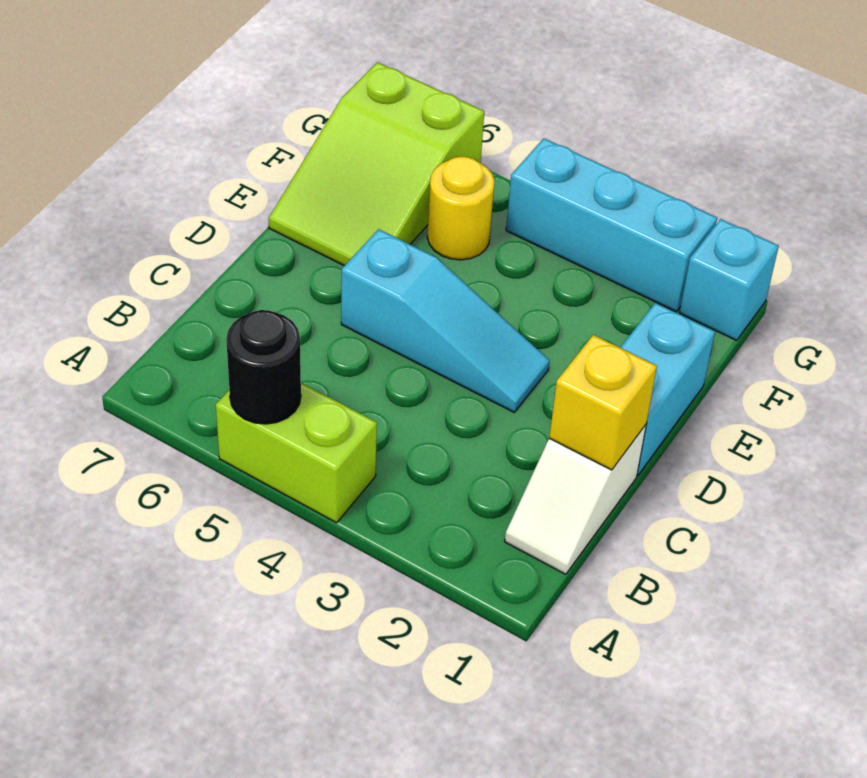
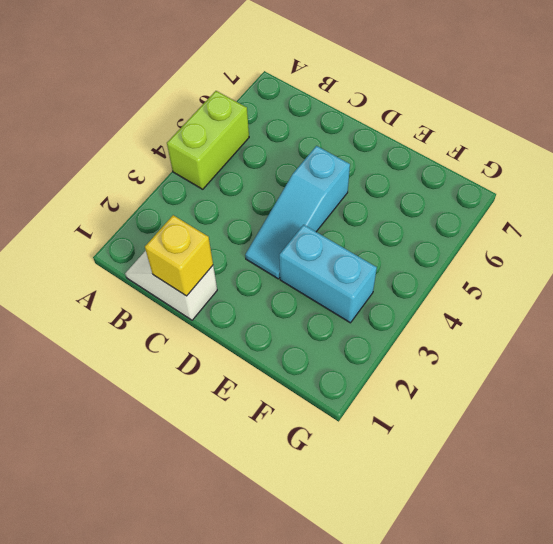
cyan 1x2 brick [279,225,377,323] -> cyan 1x2 brick moved to [620,303,715,475]
none -> lime 2x3 slope [269,62,484,266]
none -> yellow 1x1 round brick [427,156,495,260]

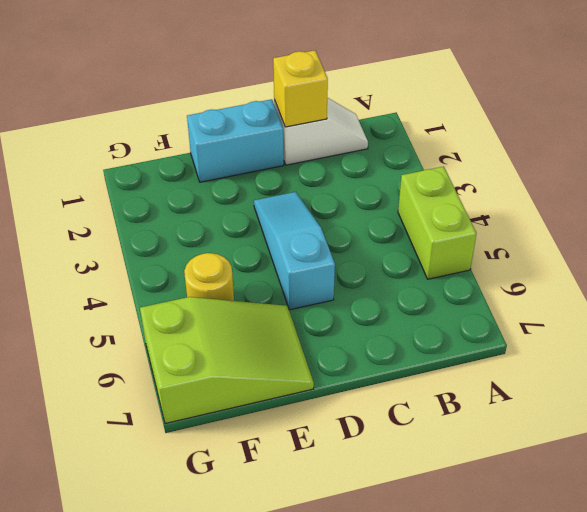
none -> cyan 1x1 brick [680,219,779,340]
none -> cyan 1x3 brick [506,138,717,312]

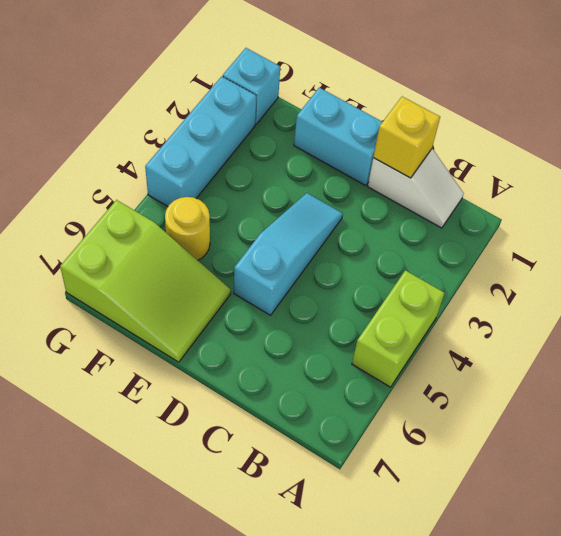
none -> black 1x1 round brick [226,310,301,424]

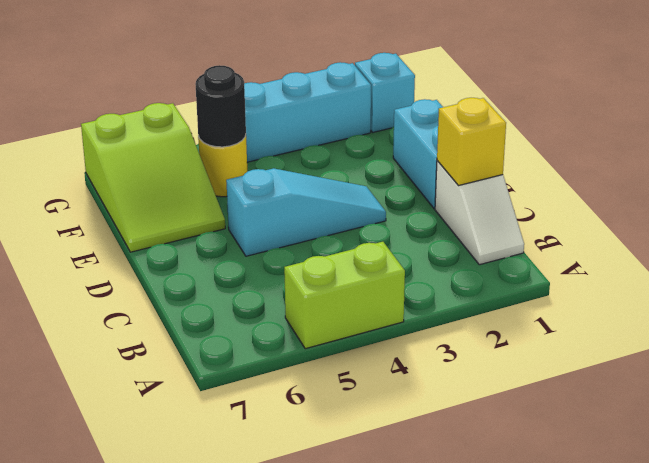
black 1x1 round brick [196,65,246,147] -> black 1x1 round brick moved to [226,310,301,424]

